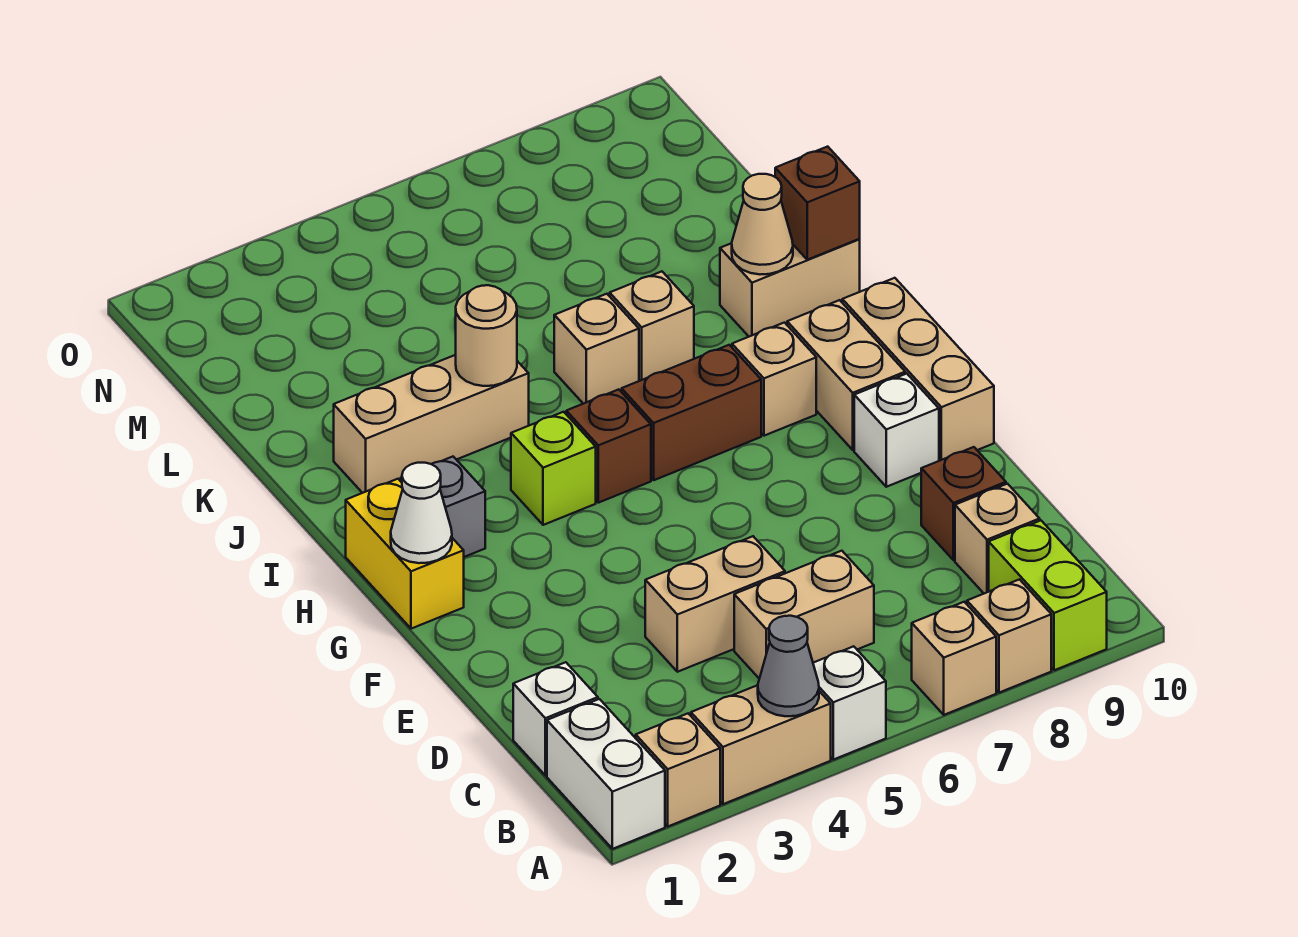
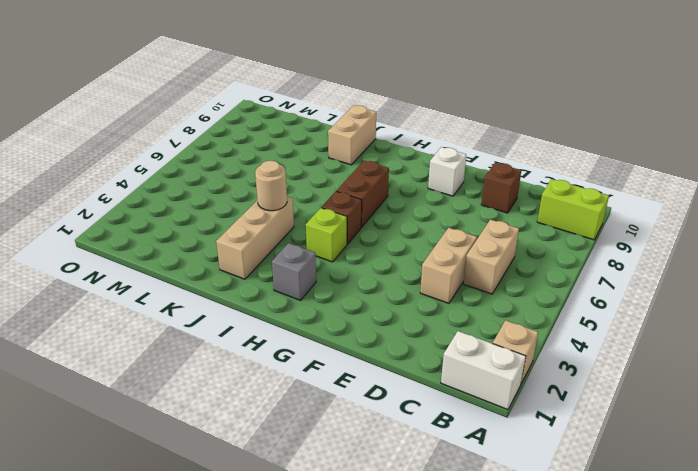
none -> tan 1x2 brick [691,685,831,804]
none -> white 1x1 brick [813,646,886,760]
none -> tan 1x1 brick [912,602,996,715]
none -> tan 1x1 brick [967,579,1051,693]

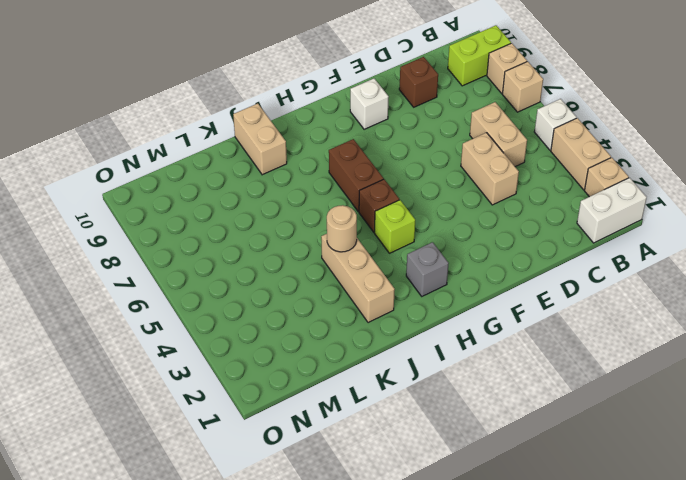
none -> white 1x1 brick [513,662,598,775]
none -> tan 1x1 brick [955,484,1040,593]
none -> tan 1x3 brick [842,278,994,461]
none -> yellow 1x2 brick [346,479,464,629]

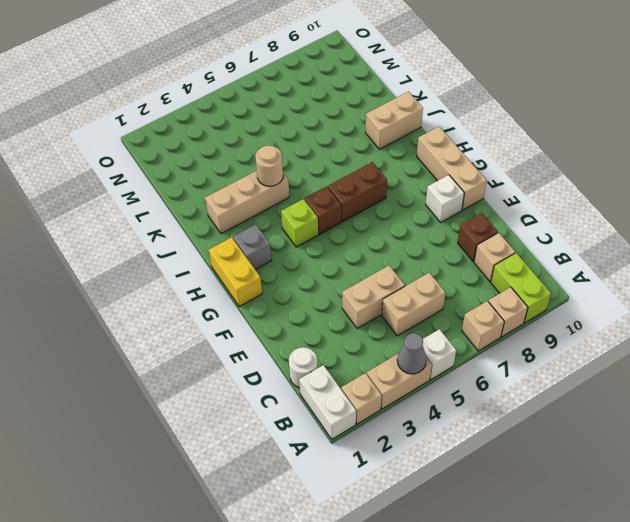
white 1x1 round brick [289,347,318,388] -> white 1x1 brick [513,662,598,775]
none -> tan 1x2 brick [787,300,905,450]
none -> tan 1x1 brick [732,323,816,436]
none -> tan 1x1 brick [554,294,639,404]
none -> tan 1x1 brick [610,272,694,381]

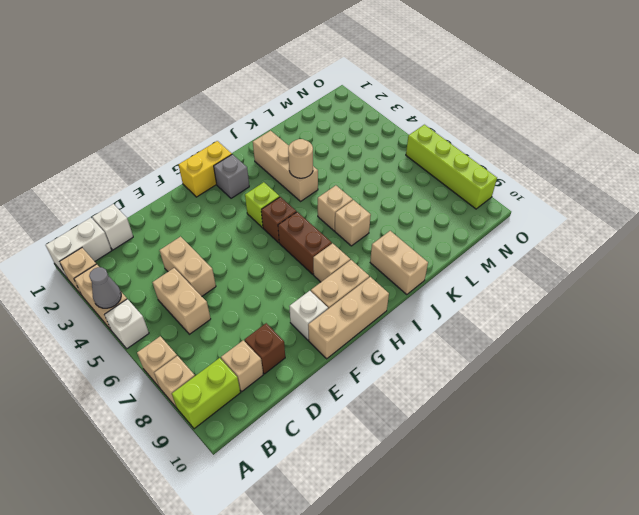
lime 1x4 brick [406,125,497,209] -> none
none -> white 1x1 cone [391,463,452,563]
none -> tan 1x1 cone [732,174,793,274]
none -> brown 1x1 brick [775,147,860,260]

